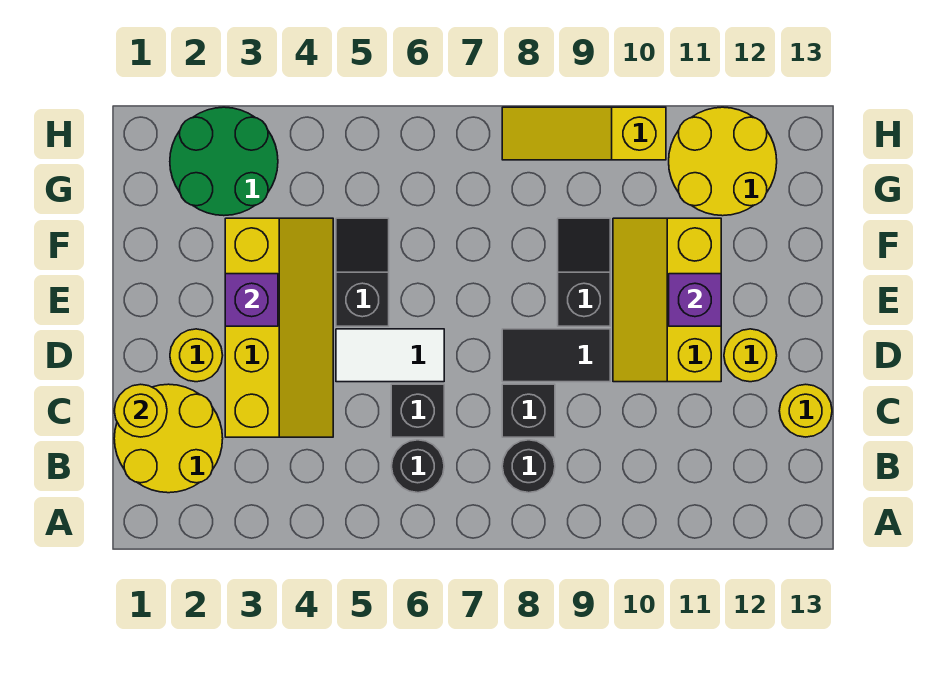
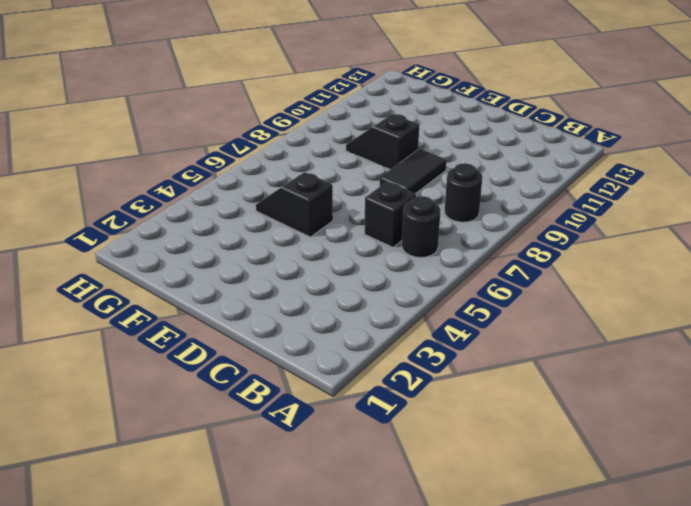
none -> yellow 2x2 round brick [114,384,223,493]
none -> yellow 2x4 slope [225,218,333,437]
none -> black 1x1 brick [502,384,555,437]

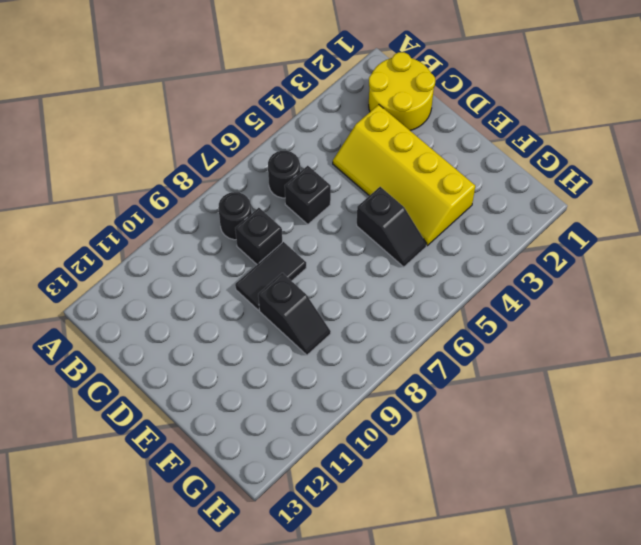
none -> yellow 1x1 round brick [779,384,832,437]
none -> yellow 1x1 round brick [170,329,223,382]
none -> white 1x2 tile [336,329,444,382]

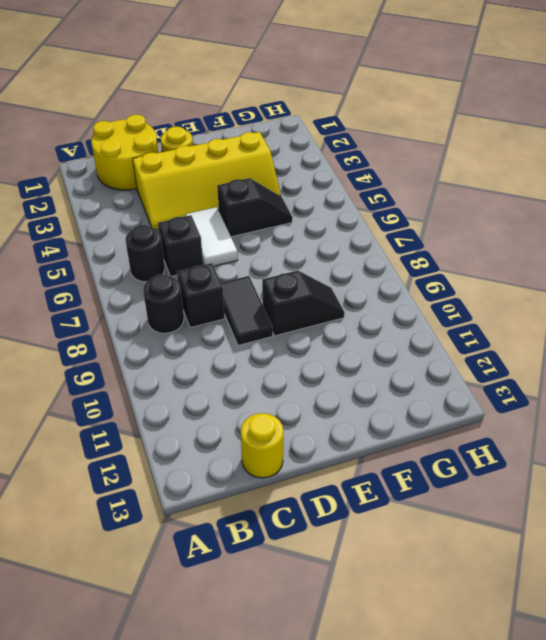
none -> yellow 2x3 slope [613,218,721,382]
none -> yellow 1x1 round brick [724,329,777,382]
none -> green 2x2 round brick [170,107,278,216]

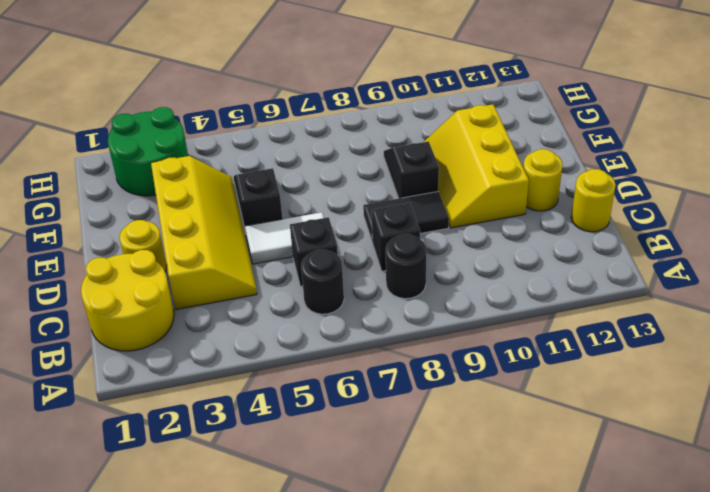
none -> yellow 2x2 round brick [669,107,777,216]
none -> yellow 1x3 slope [502,107,666,160]
none -> yellow 1x1 round brick [114,384,167,437]

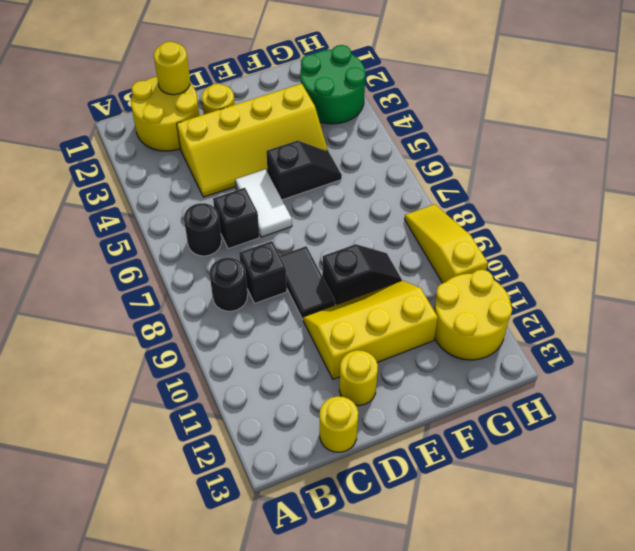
none -> purple 1x1 brick [225,274,278,326]
none -> purple 1x1 brick [669,274,721,326]

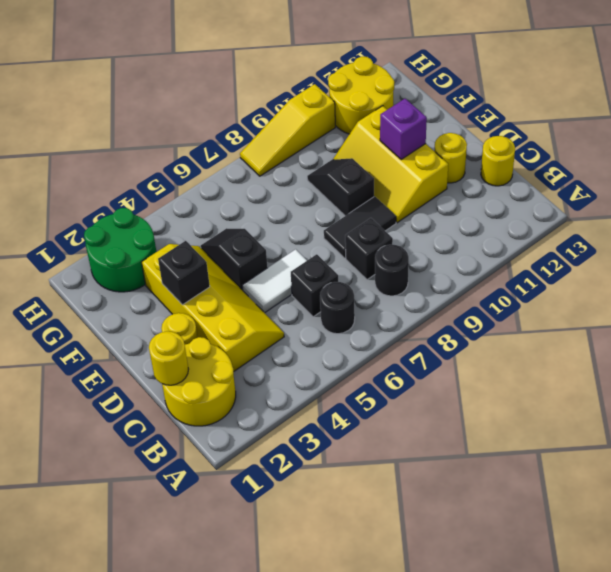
black 1x1 brick [158,241,210,305] -> purple 1x1 brick [225,274,278,326]

